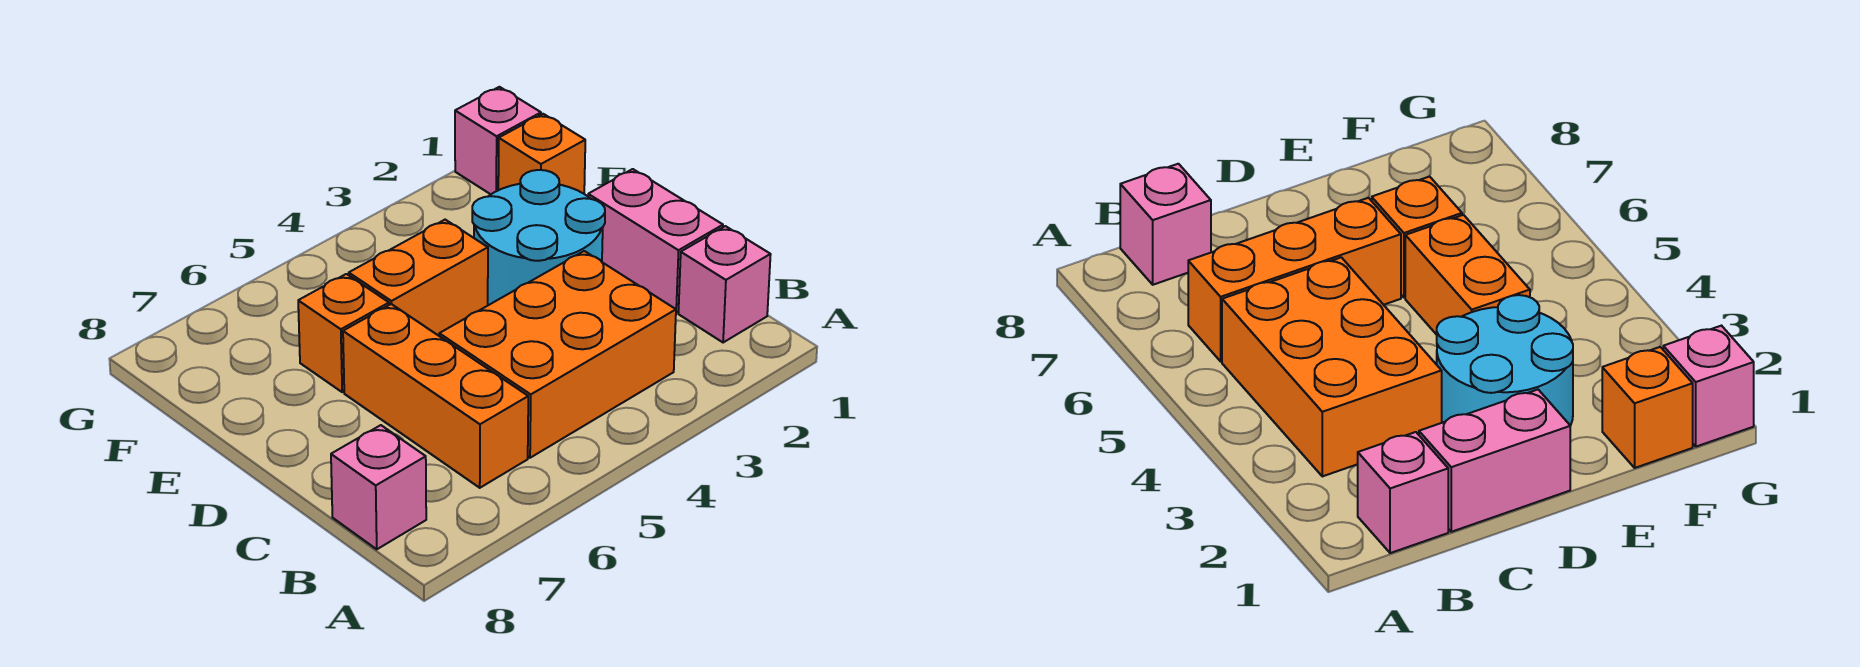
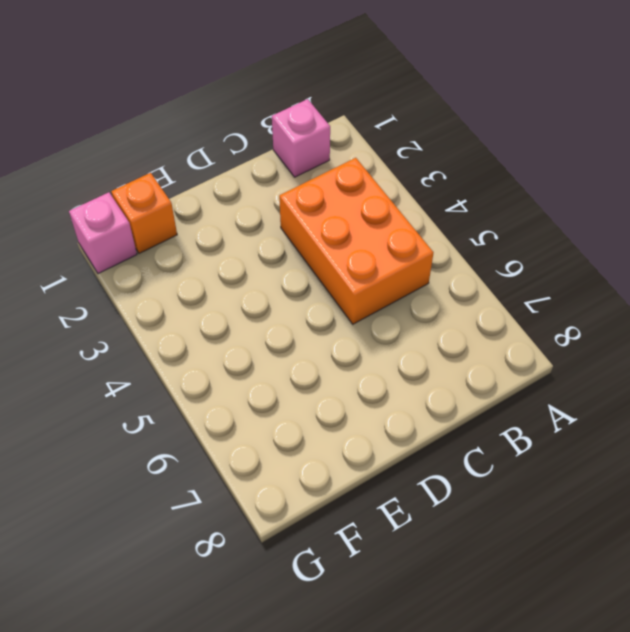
none -> orange 1x3 brick [343,304,528,488]
none -> pink 1x1 brick [331,425,426,549]

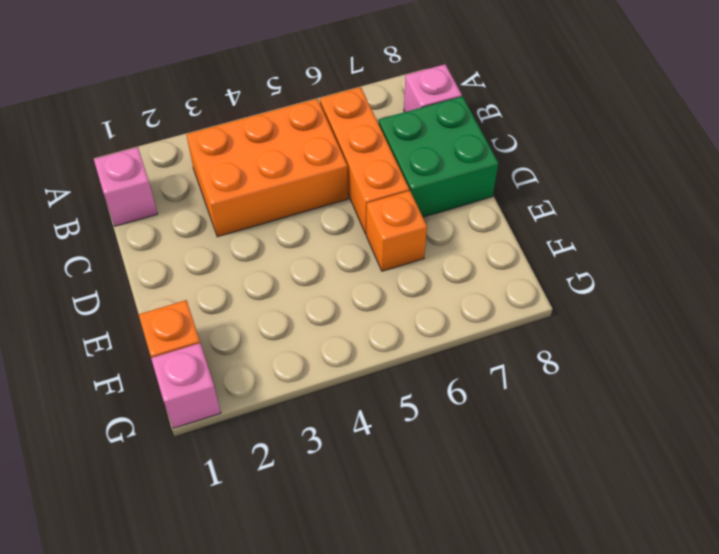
green 2x2 brick [379,96,498,217] -> none
none -> pink 1x2 brick [588,169,723,312]
none -> cyan 2x2 round brick [472,170,605,305]

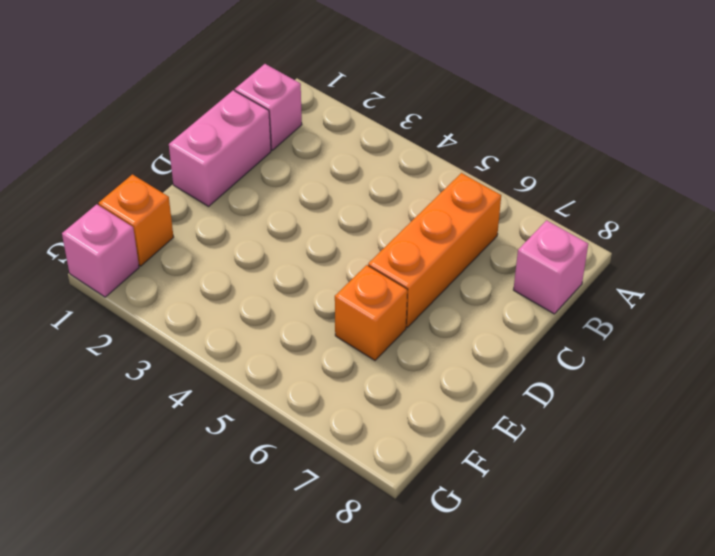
none -> orange 2x3 brick [439,251,676,458]
none -> cyan 2x2 round brick [472,170,605,305]

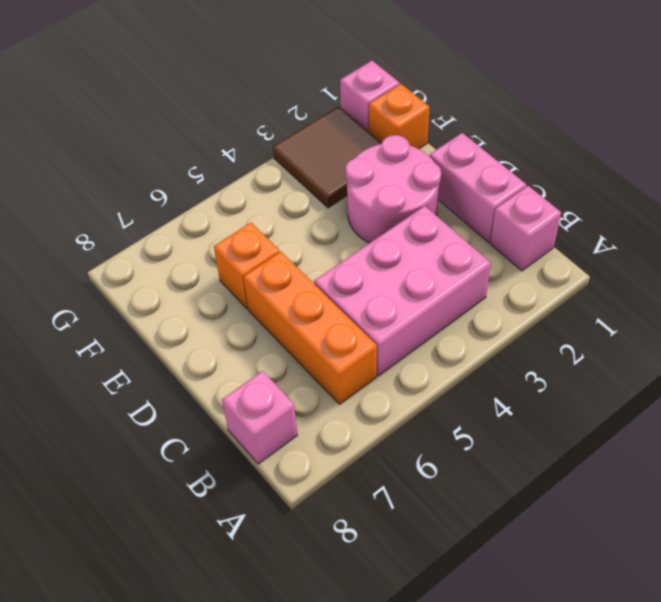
pink 2x3 brick [314,206,491,376] -> orange 2x3 brick [439,251,676,458]
pink 2x2 round brick [346,135,441,243] -> cyan 2x2 round brick [472,170,605,305]
brown 2x2 tile [273,106,382,208] -> none
none -> orange 1x2 brick [349,220,488,336]

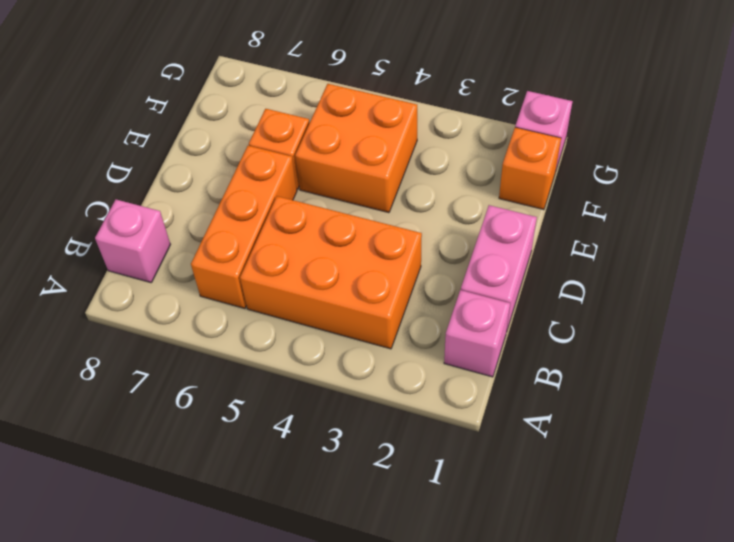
orange 2x2 brick [295,84,417,213] -> orange 1x2 brick [349,220,488,336]
none -> cyan 2x2 round brick [472,170,605,305]

